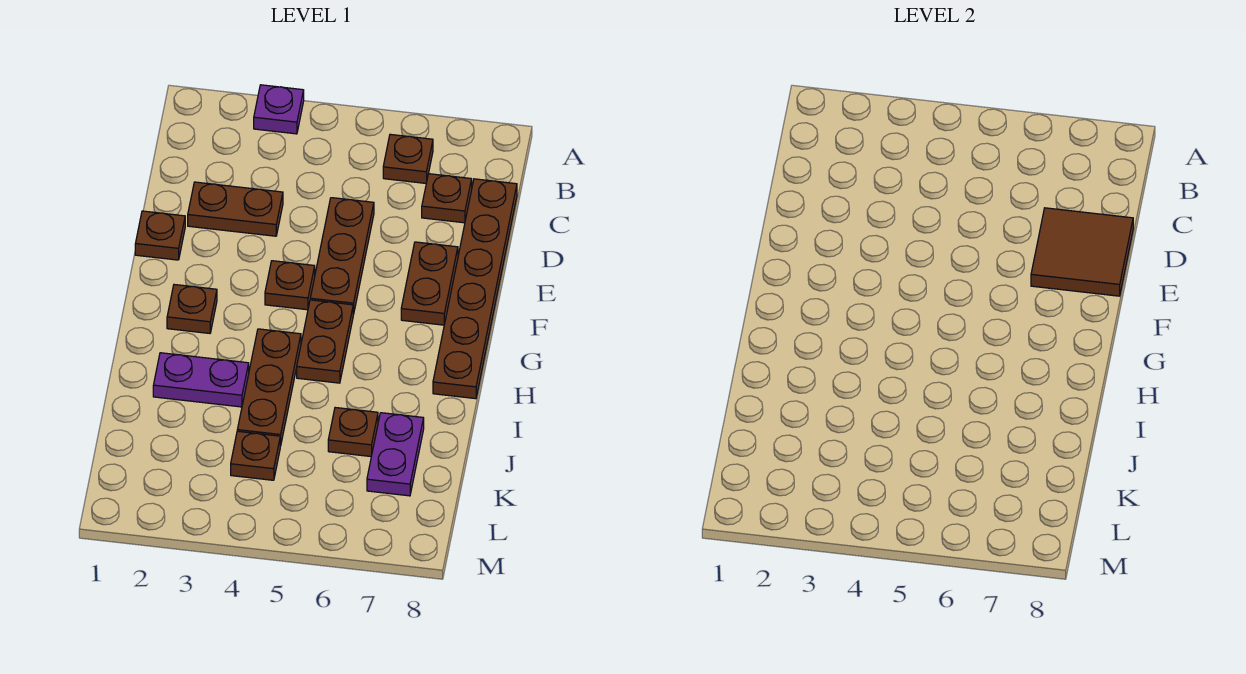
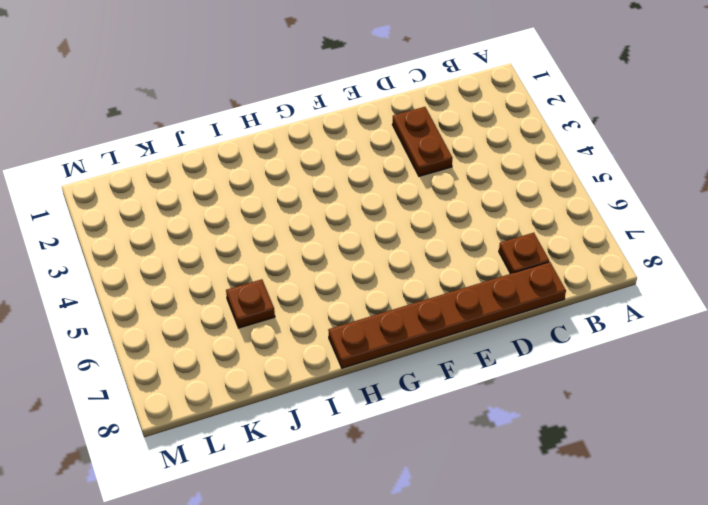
none -> purple 1x1 plate [254,85,304,134]
none -> brown 1x1 plate [383,134,433,183]
none -> brown 1x3 plate [310,198,374,315]

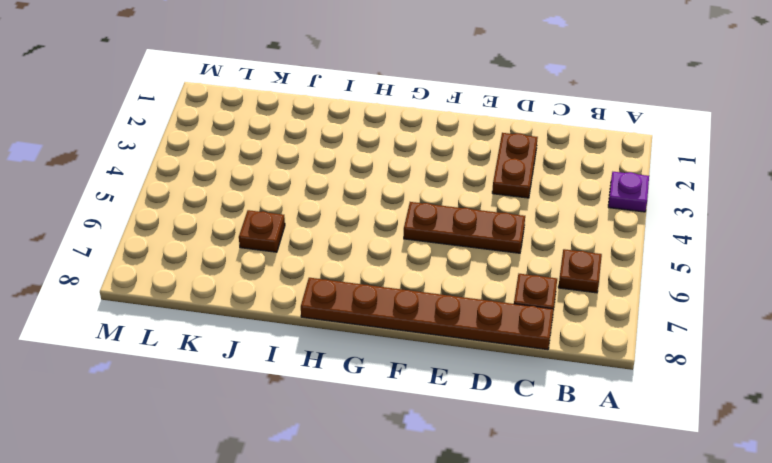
none -> brown 1x1 plate [135,211,185,260]
none -> brown 1x2 plate [401,242,458,325]
none -> brown 1x1 plate [265,261,315,310]

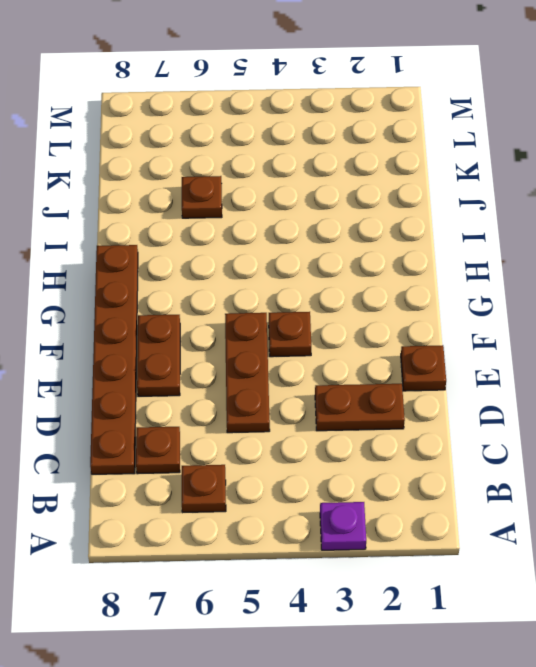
none -> brown 1x1 plate [167,285,217,333]
none -> brown 1x2 plate [297,300,353,383]
none -> brown 1x3 plate [237,329,301,446]

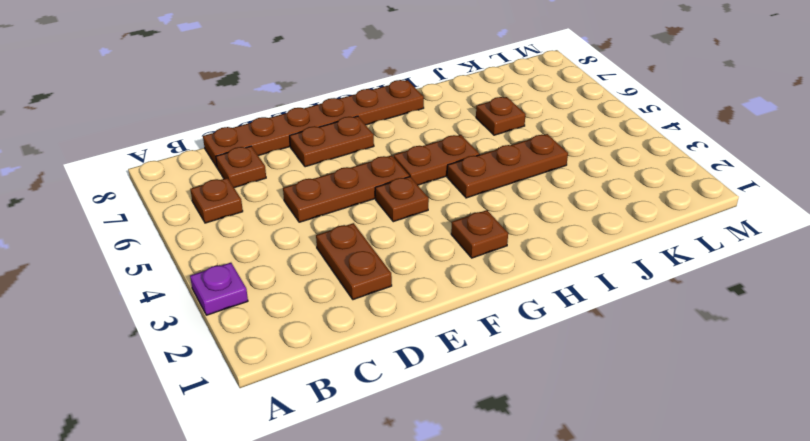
none -> brown 1x1 plate [135,211,185,260]
none -> purple 1x2 plate [153,353,249,407]
none -> purple 1x2 plate [367,413,424,496]

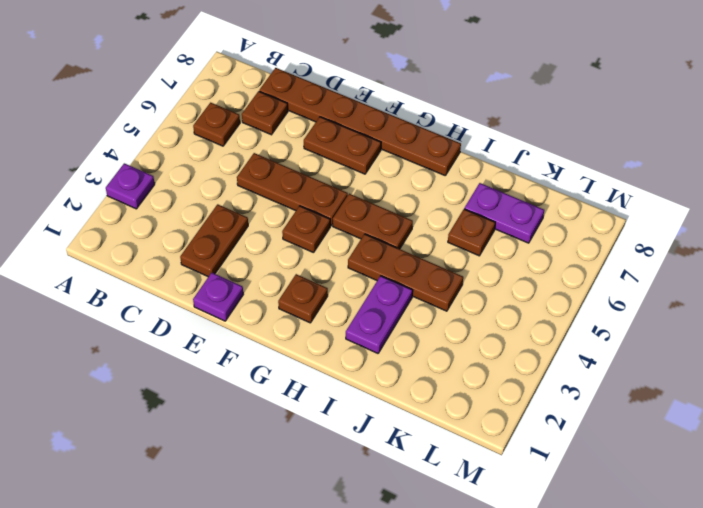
purple 1x1 plate [193,273,243,321] -> brown 1x1 plate [135,211,185,260]
none -> brown 1x1 plate [231,431,280,480]
none -> brown 2x2 tile [1031,208,1133,296]

